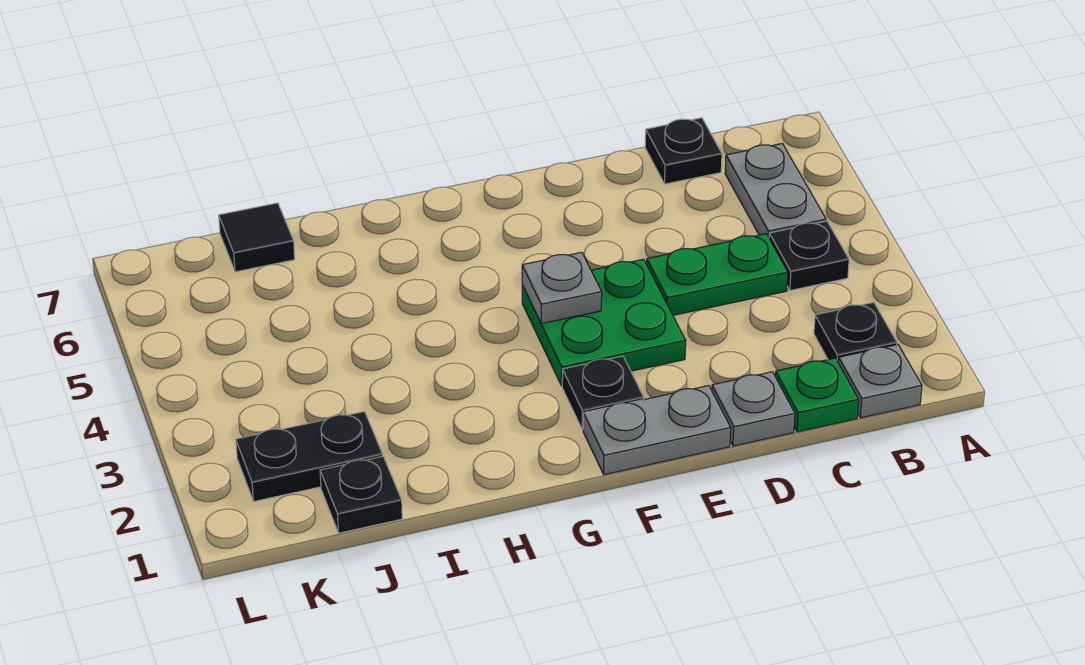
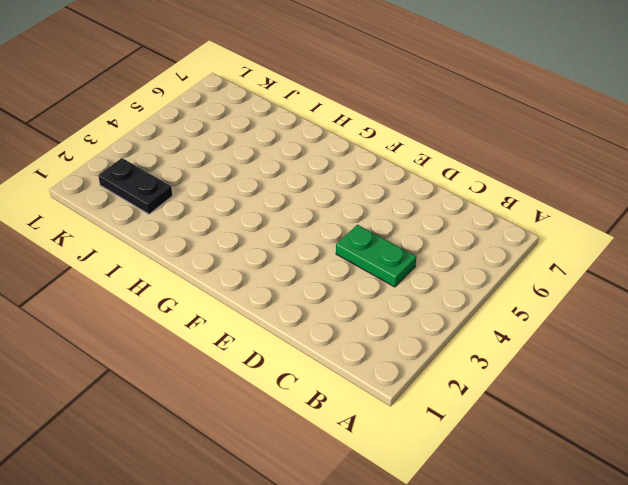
none -> grey 1x1 plate [838,345,922,418]
none -> black 1x1 plate [814,302,897,361]
none -> black 1x1 plate [769,221,849,290]

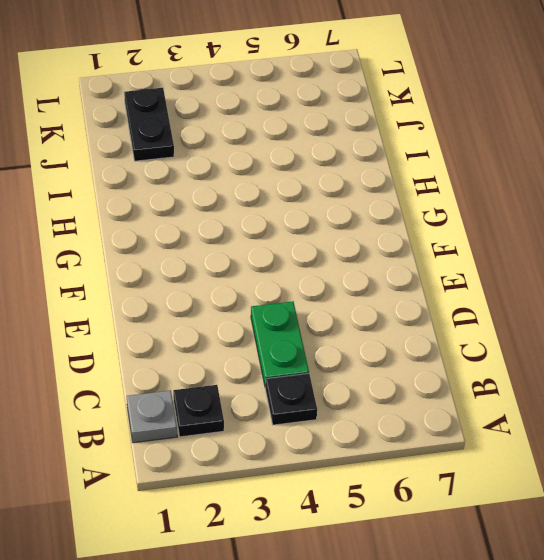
none -> grey 1x2 plate [725,144,826,237]
none -> green 1x1 plate [775,358,859,432]
none -> black 1x1 plate [645,118,722,184]

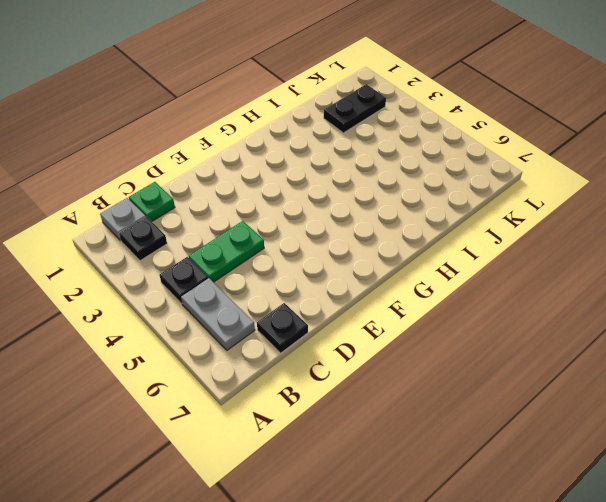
none -> grey 1x1 plate [712,372,795,446]
none -> grey 1x2 plate [583,386,731,475]
none -> green 2x2 plate [522,259,686,386]

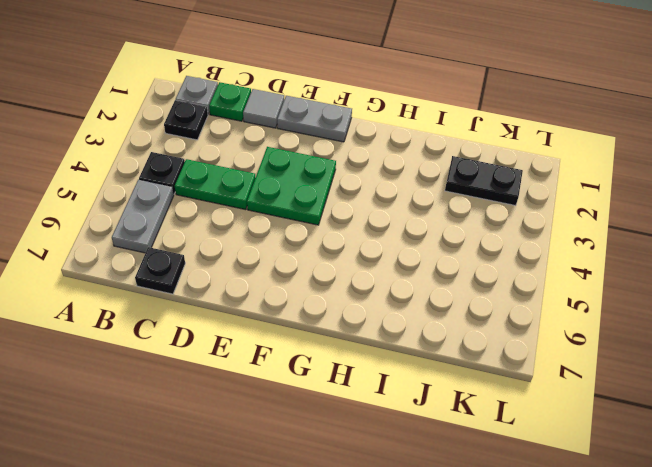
grey 1x1 tile [243,89,284,128] -> grey 1x1 plate [712,372,795,446]
none -> black 1x1 plate [562,356,644,430]
none -> black 1x1 plate [320,456,402,533]
none -> black 1x1 tile [219,203,295,272]

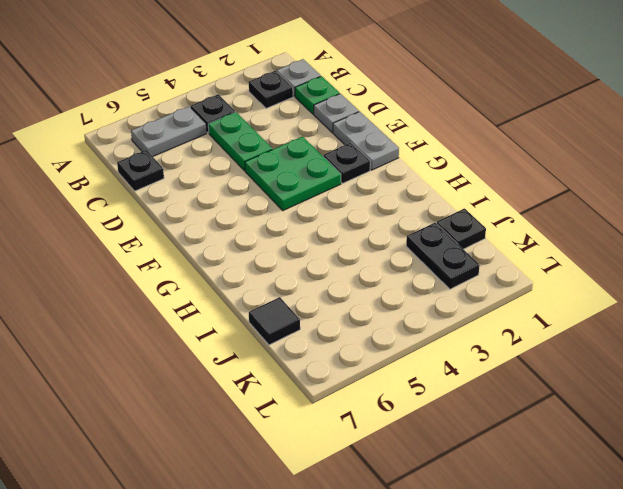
none -> grey 1x1 plate [522,252,602,324]

